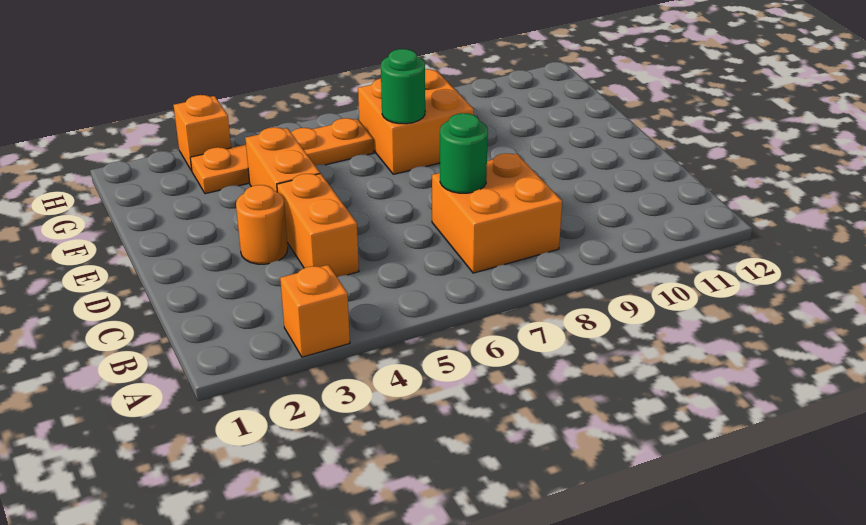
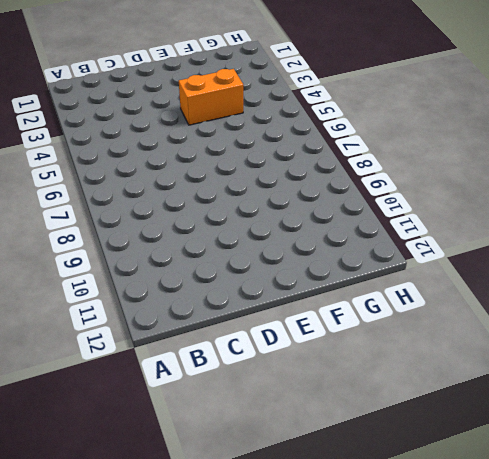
none -> orange 1x1 brick [280,265,350,357]
none -> orange 2x2 brick [432,153,562,273]

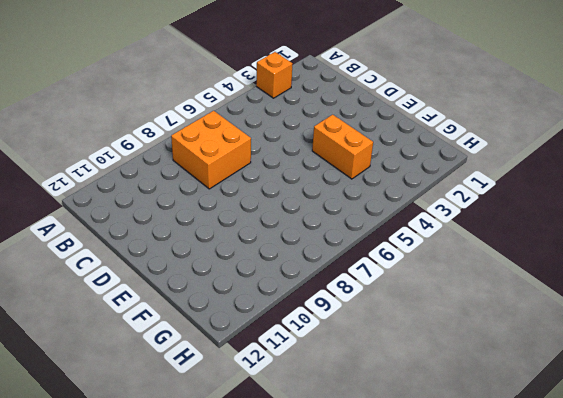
none -> orange 1x2 brick [277,174,359,277]
none -> orange 1x1 round brick [236,185,288,264]

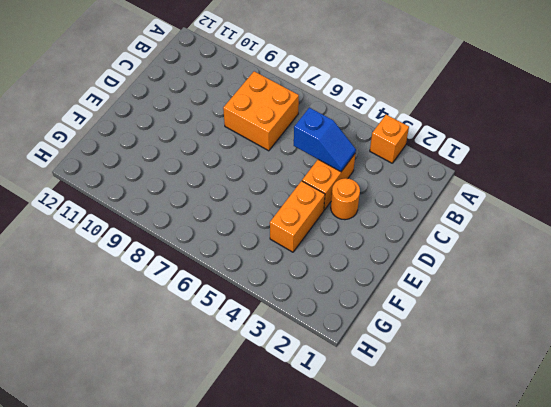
blue 1x2 slope [294,108,356,172] -> none
none -> orange 2x2 brick [358,69,474,174]
none -> orange 1x4 plate [190,118,374,194]

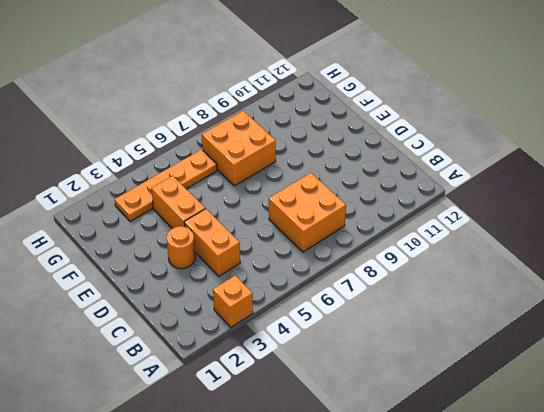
none -> orange 1x1 brick [173,95,231,171]
none -> green 1x1 round brick [440,113,488,193]

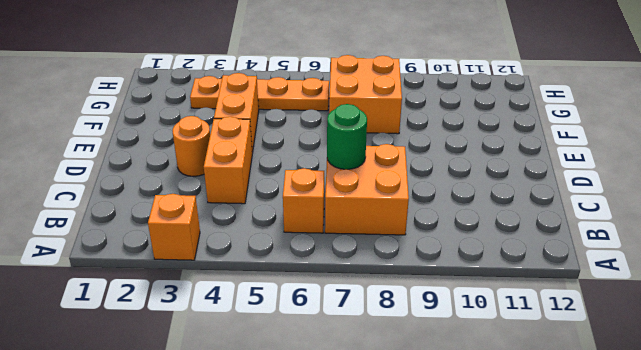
orange 1x1 brick [283,168,324,233] -> orange 1x1 brick moved to [173,95,231,171]
none -> green 1x1 round brick [381,49,425,124]

